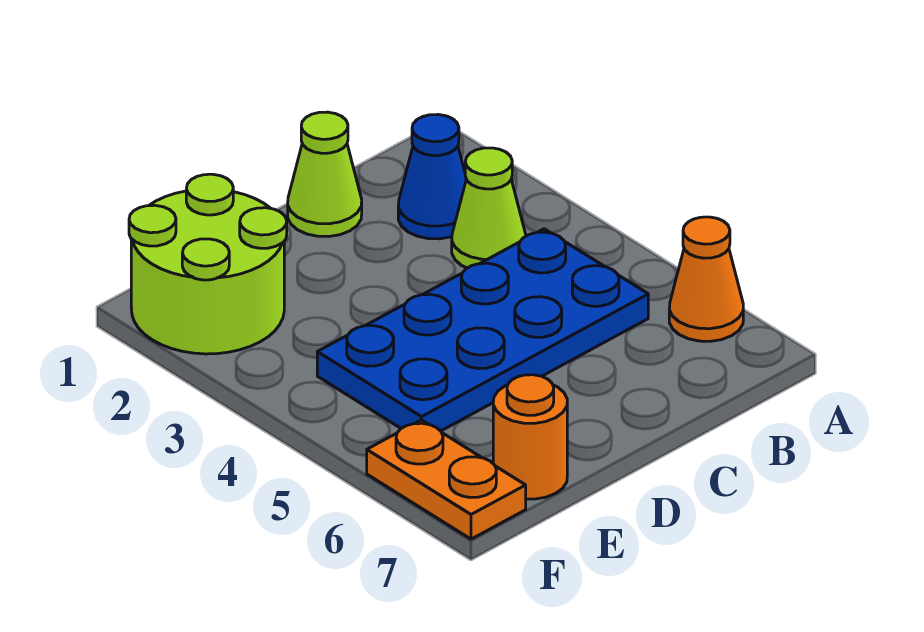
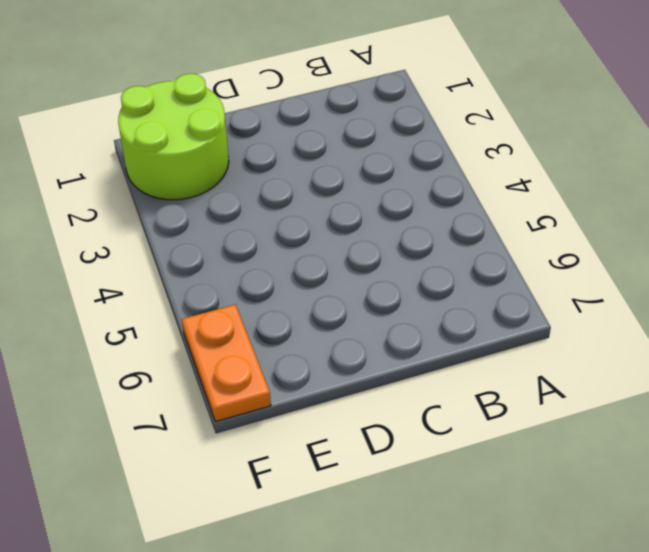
none -> orange 1x1 cone [669,217,743,341]
none -> blue 1x1 cone [398,115,466,239]

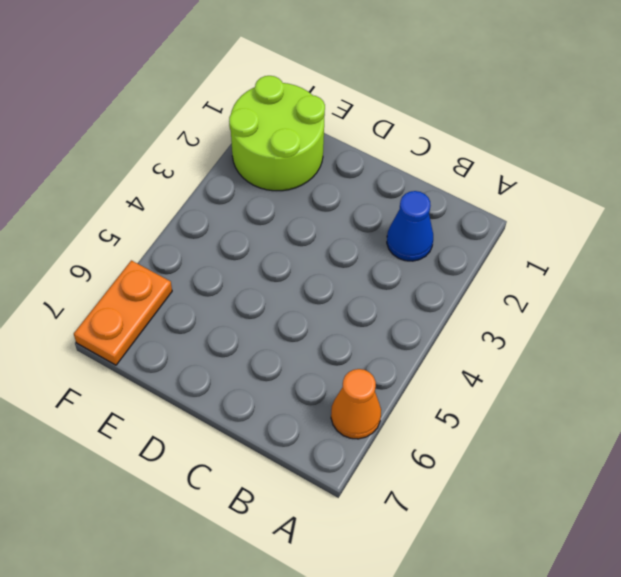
none -> lime 1x1 cone [452,148,526,268]
none -> blue 2x4 plate [317,229,648,431]

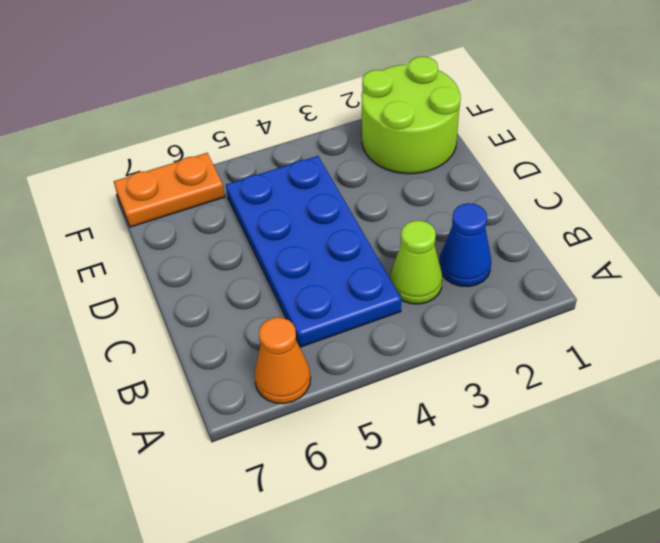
none -> lime 1x1 cone [288,112,362,237]
none -> orange 1x1 round brick [493,375,567,499]

